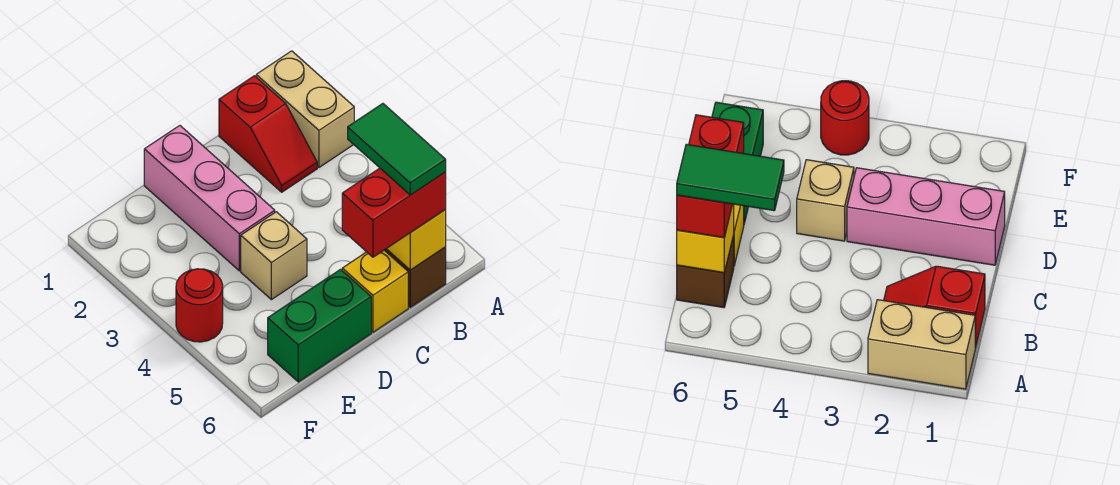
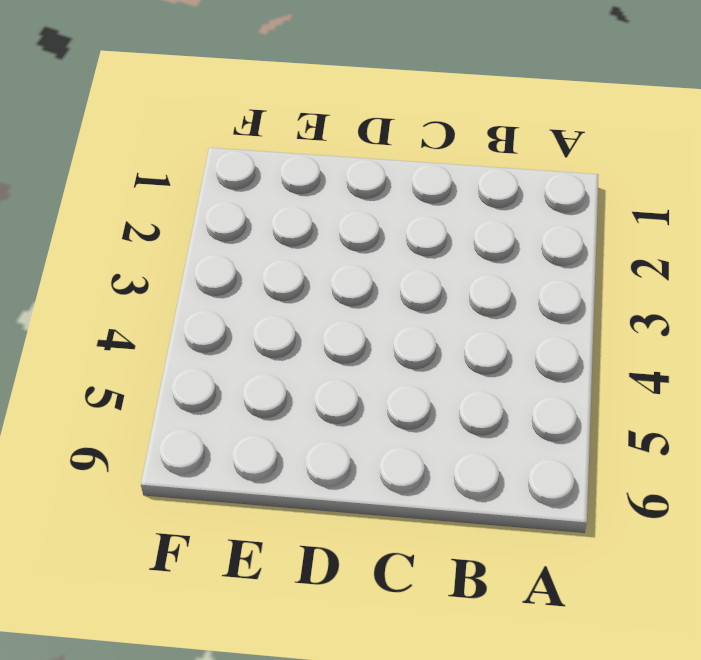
none -> tan 1x2 brick [256,51,354,167]
none -> red 1x2 slope [219,76,317,192]

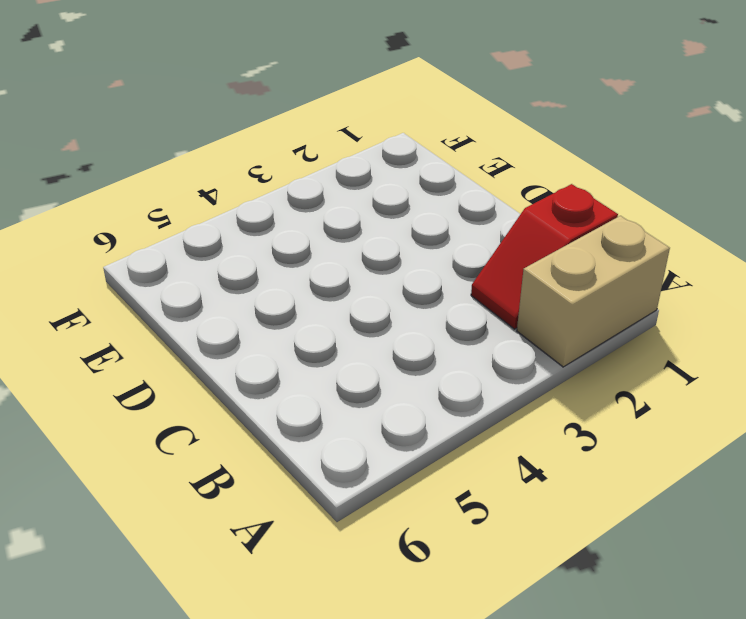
none -> brown 1x1 brick [385,247,446,307]
none -> yellow 1x1 brick [342,250,408,332]

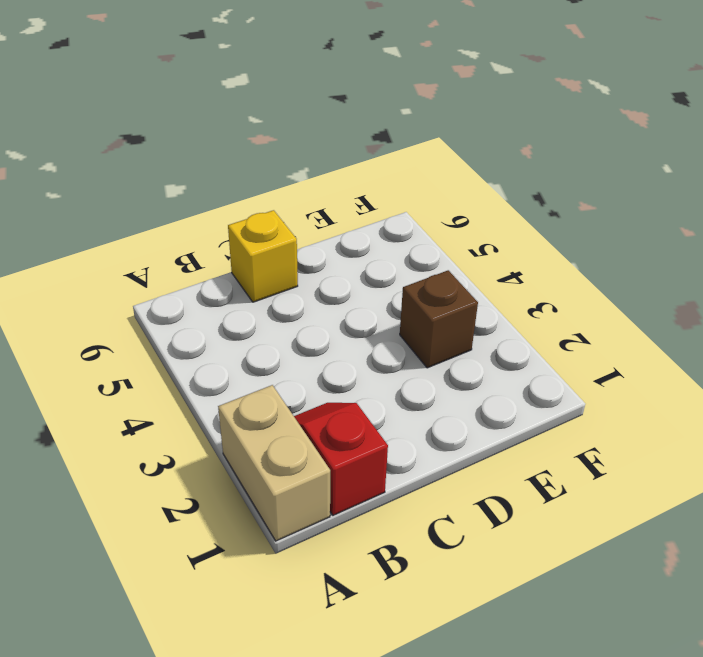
brown 1x1 brick [400,270,478,368] -> brown 1x1 brick moved to [385,247,446,307]
none -> pink 1x3 brick [144,126,275,271]
none -> tan 1x1 brick [241,212,307,300]

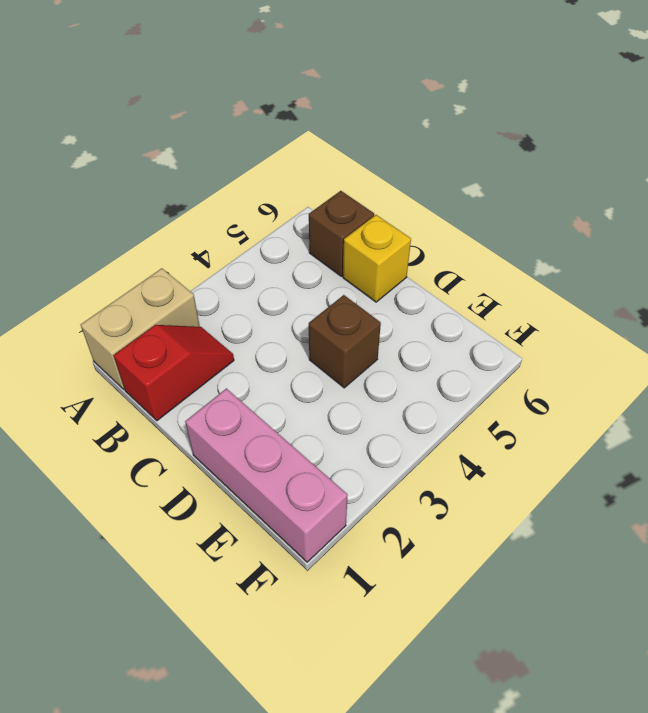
pink 1x3 brick [185,389,347,562] -> pink 1x3 brick turned to [144,126,275,271]
brown 1x1 brick [309,295,381,388] -> tan 1x1 brick [241,212,307,300]
none -> green 1x2 brick [268,269,371,382]
none -> red 1x1 round brick [176,269,223,342]

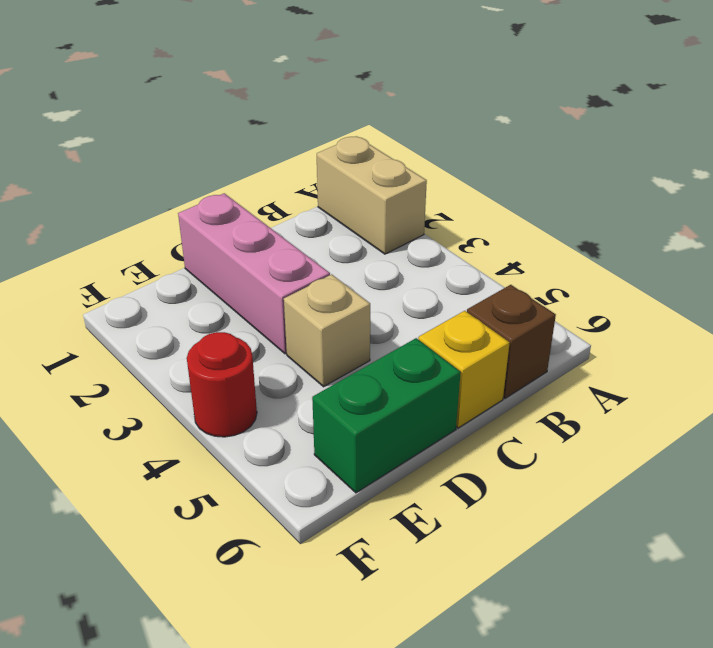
none -> red 1x2 slope [219,76,317,192]
none -> yellow 1x1 brick [387,209,446,270]

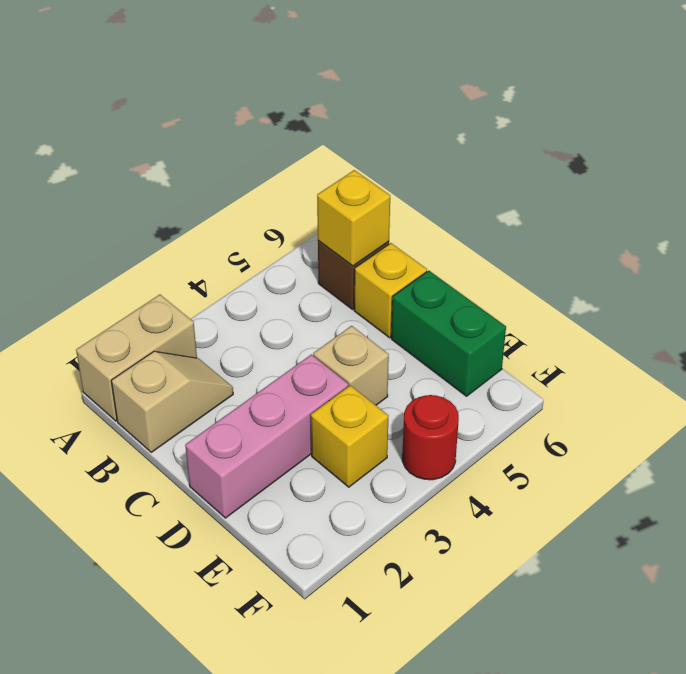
tan 1x2 slope [111,351,233,452] -> red 1x2 slope [219,76,317,192]
yellow 1x1 brick [311,385,388,487] -> none
none -> red 1x2 brick [342,168,446,257]
none -> green 1x2 tile [348,104,446,195]

